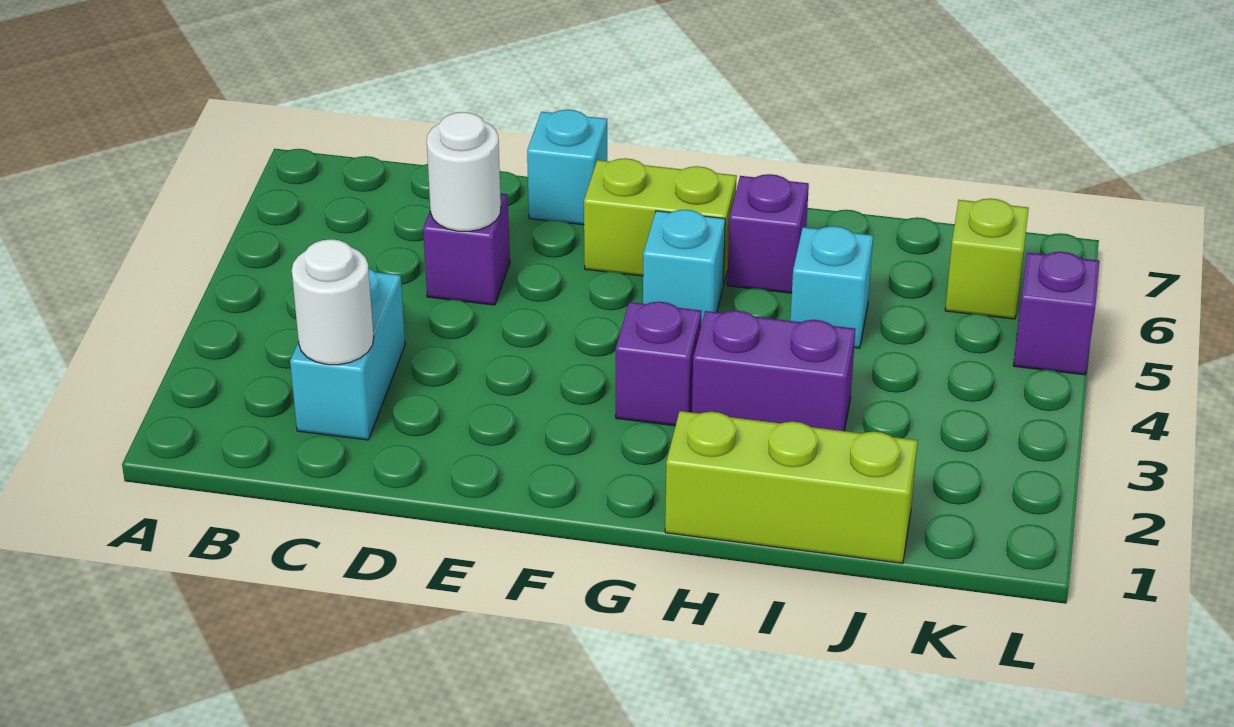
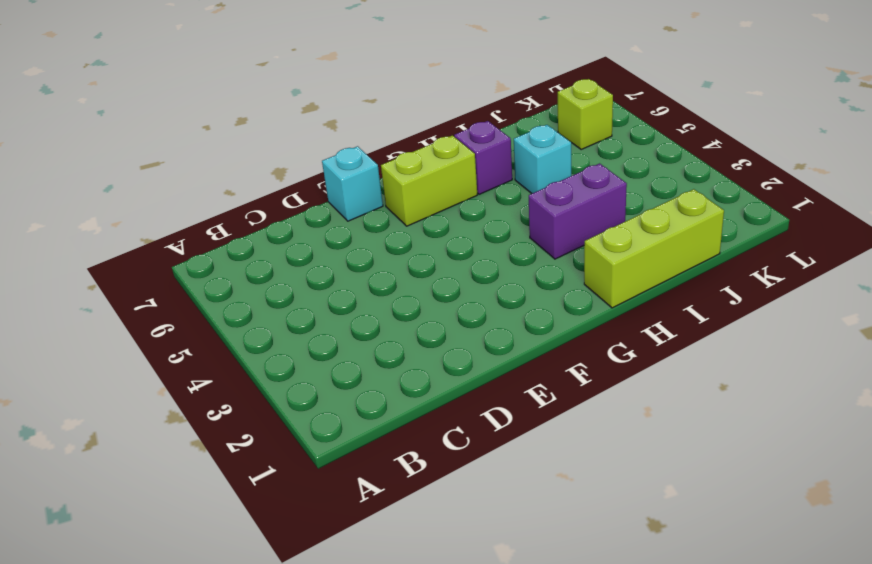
none -> cyan 1x2 brick [290,269,405,440]
none -> purple 1x1 brick [423,193,510,305]
none -> purple 1x1 brick [616,302,702,426]

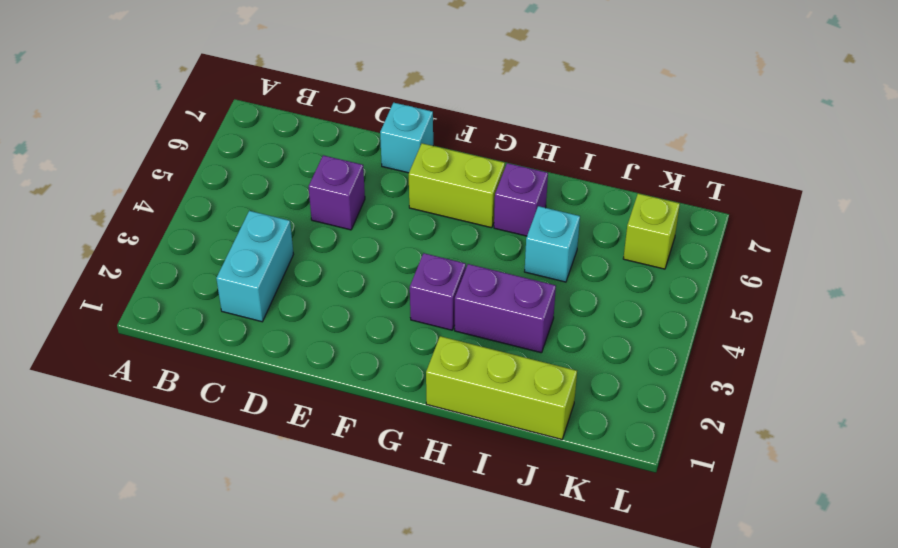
none -> cyan 1x1 brick [643,210,725,325]
none -> purple 1x1 brick [1013,252,1099,375]
none -> white 1x1 round brick [292,239,374,365]

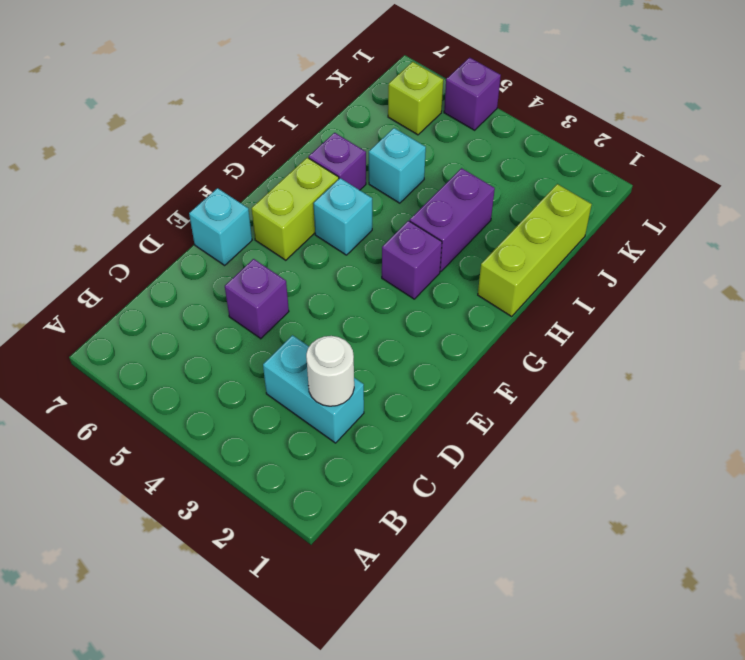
none -> white 1x1 round brick [427,112,501,231]

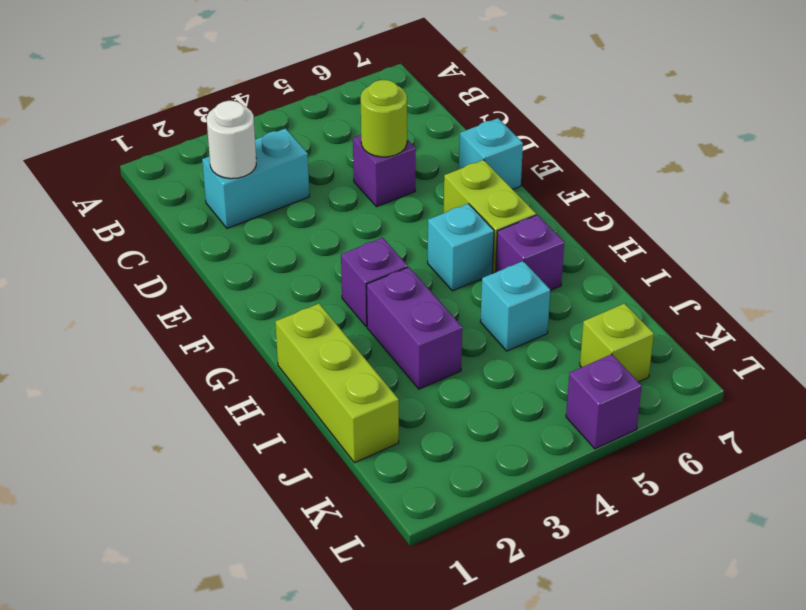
lime 1x1 round brick [361,80,407,157] -> white 1x1 round brick [427,112,501,231]

